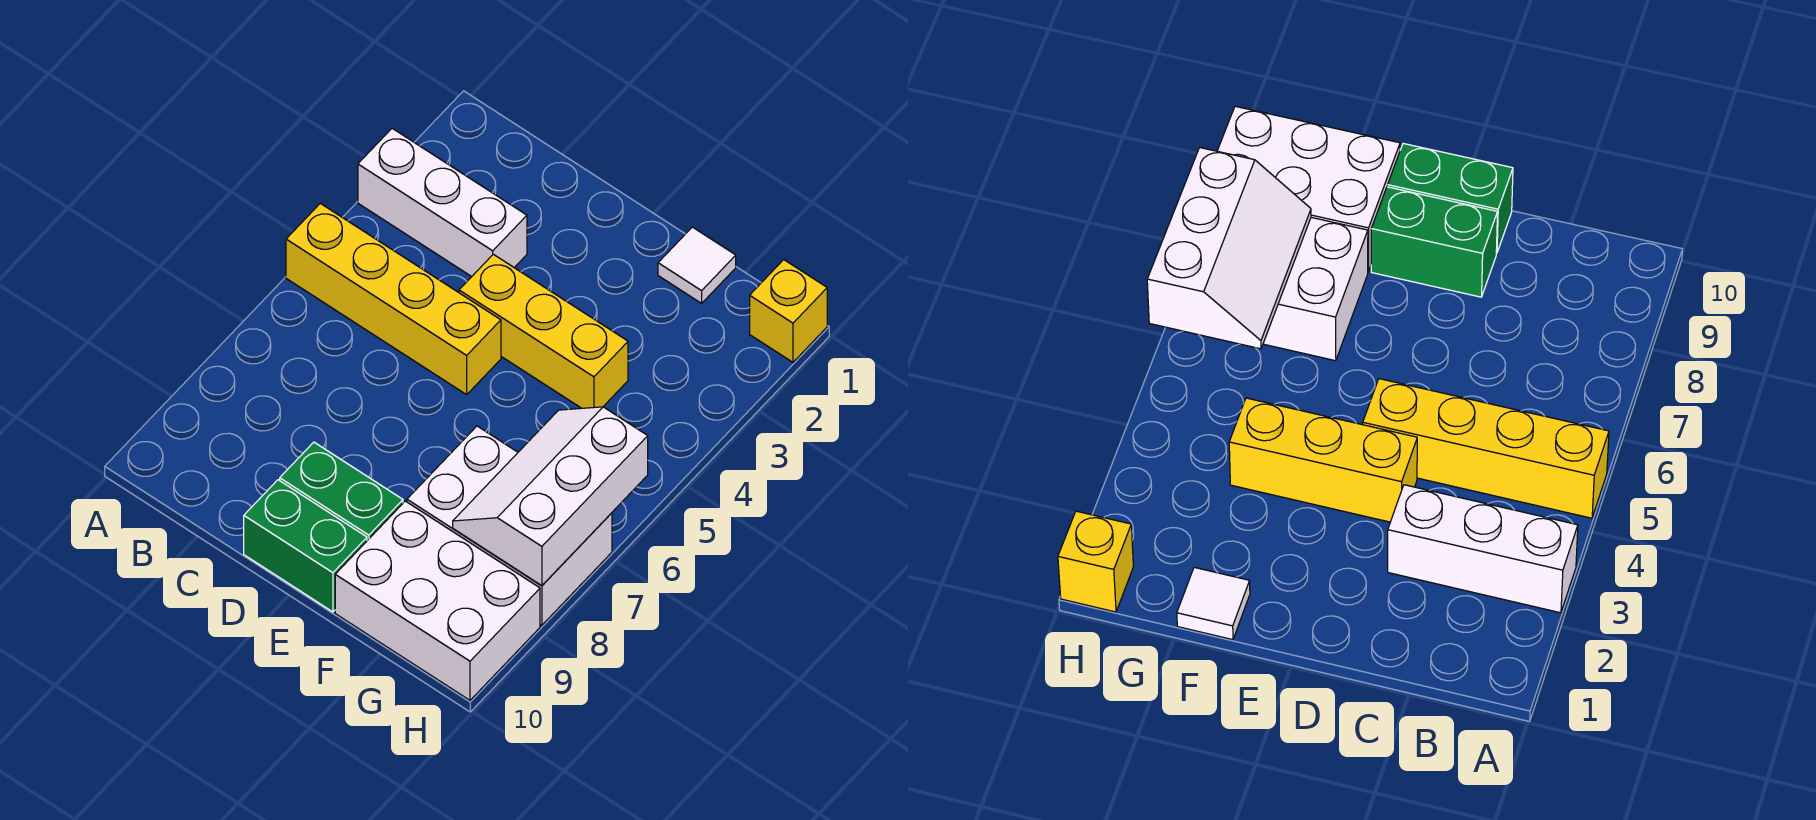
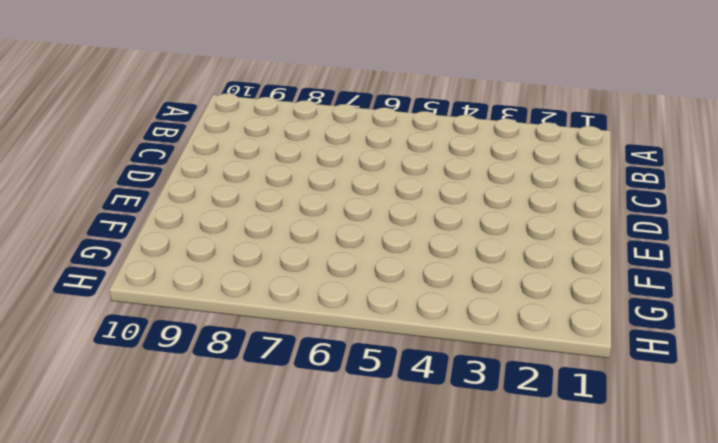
none -> white 1x3 brick [358,128,527,277]
none -> yellow 1x4 brick [286,203,501,395]

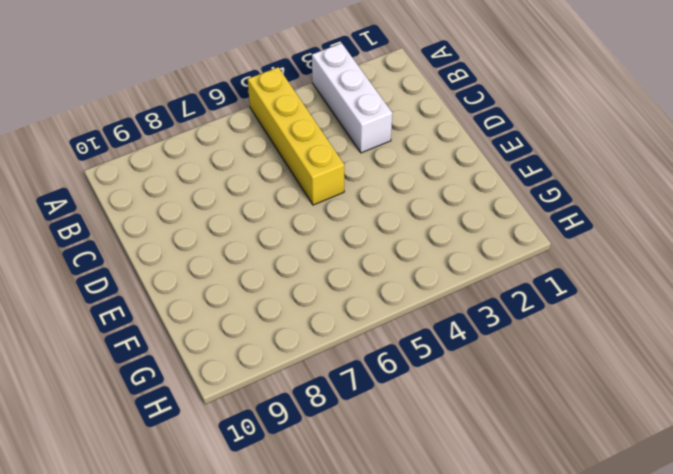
none -> yellow 1x3 brick [459,254,628,408]
none -> green 1x2 brick [280,442,403,540]

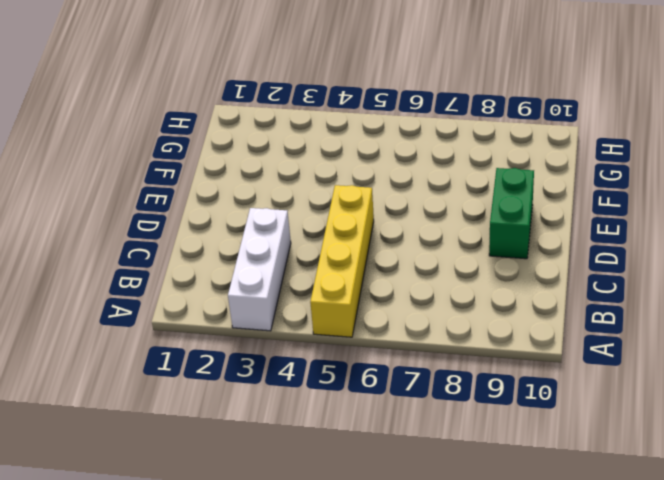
none -> yellow 1x3 brick [459,254,628,408]
none -> green 1x2 brick [244,480,367,612]

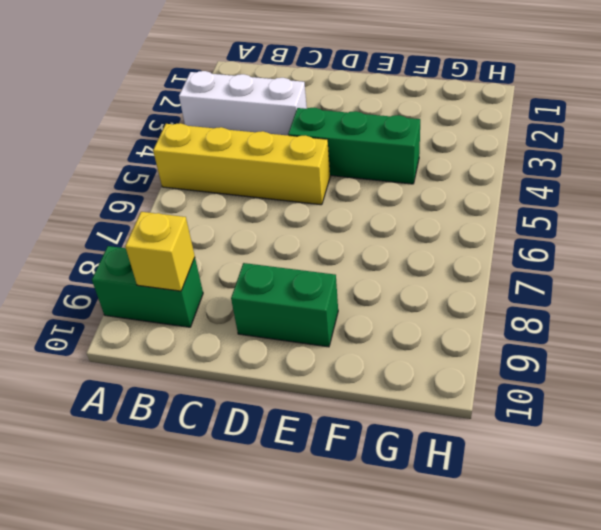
green 1x2 brick [92,246,203,327] -> green 1x2 brick moved to [244,480,367,612]
yellow 1x1 brick [125,212,195,291] -> yellow 1x1 brick moved to [750,260,827,362]
green 1x3 brick [288,108,420,184] -> yellow 1x3 brick [459,254,628,408]
none -> white 1x1 tile [658,227,736,303]
none -> white 2x3 brick [407,426,612,625]

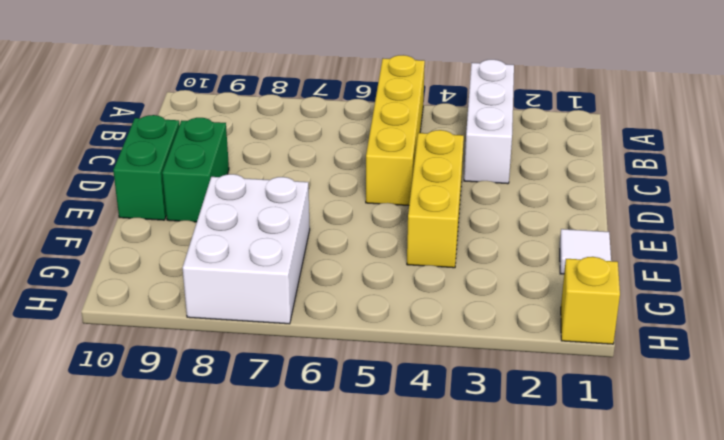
none -> white 2x3 brick [335,501,540,700]
none -> white 2x3 slope [453,407,648,586]

